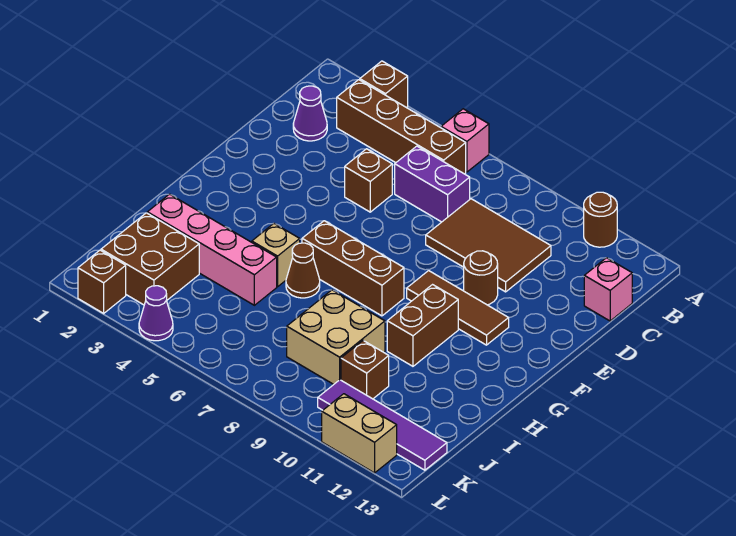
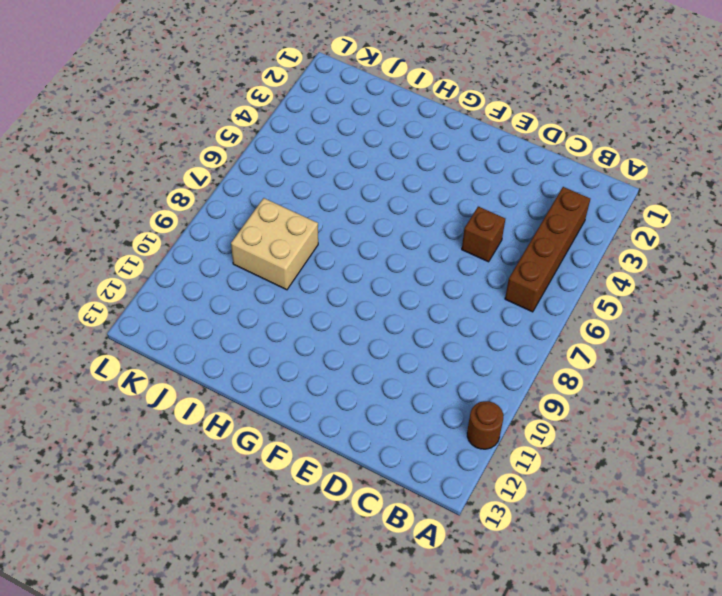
none -> brown 1x1 brick [360,61,408,108]
none -> pink 1x1 brick [441,109,489,172]
none -> purple 1x1 cone [293,86,327,141]

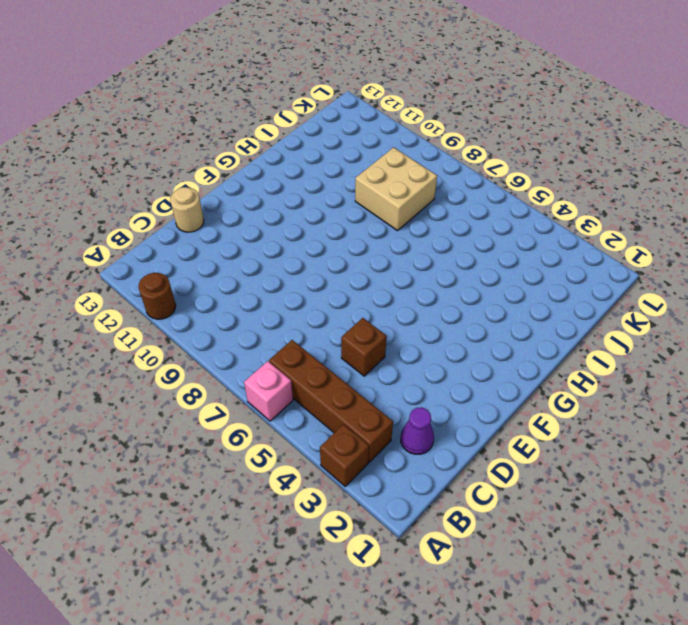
tan 1x1 round brick [170,187,204,232] -> none
none -> purple 1x2 brick [395,146,470,222]
none -> brown 2x3 tile [426,199,551,292]
none -> pink 1x1 brick [584,258,632,321]

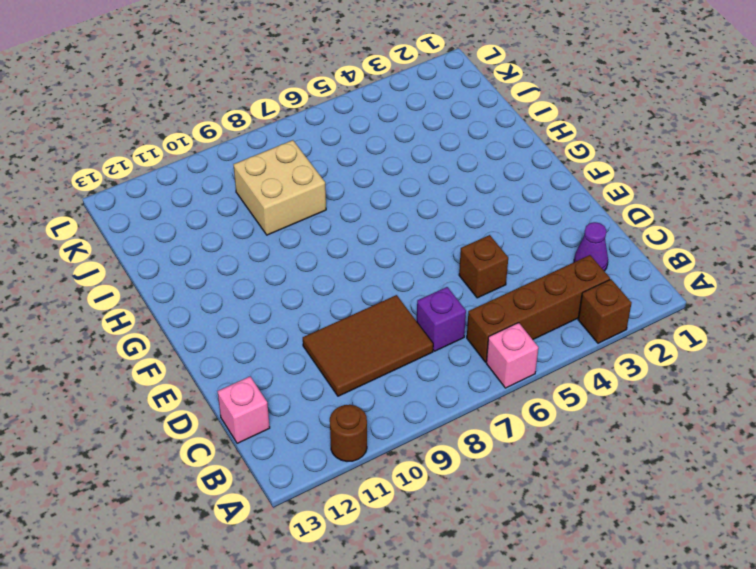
purple 1x1 brick [417,287,466,351] -> purple 1x2 brick [395,146,470,222]
none -> brown 1x1 round brick [464,251,498,305]
none -> brown 1x3 tile [407,271,509,345]
none -> brown 1x3 brick [302,221,404,316]

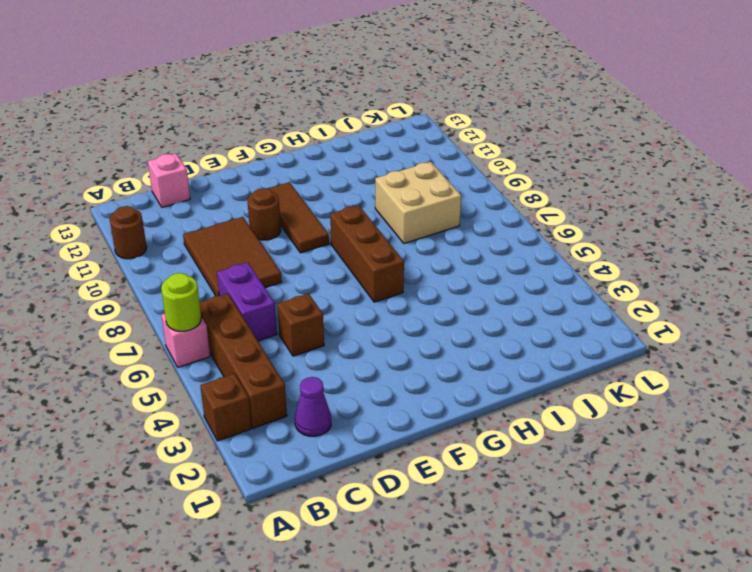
lime 1x1 round brick [161,273,201,331] -> none
none -> brown 1x2 brick [387,285,458,366]
none -> tan 1x1 brick [252,224,300,287]
none -> brown 1x1 cone [286,243,320,298]

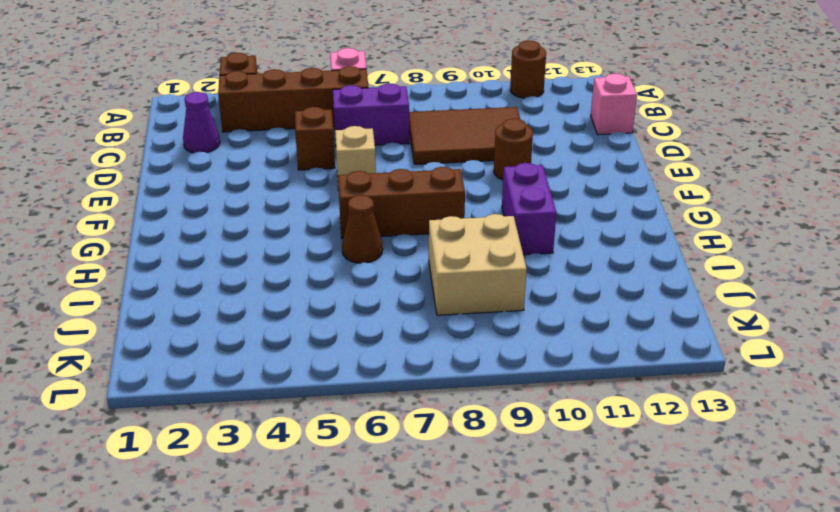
tan 1x1 brick [335,126,376,190] -> tan 1x1 brick moved to [252,224,300,287]
purple 1x2 brick [502,163,556,255] -> brown 1x2 brick [387,285,458,366]
none -> brown 1x3 tile [407,271,509,345]
none -> pink 1x4 brick [147,194,277,305]
none -> brown 2x2 brick [101,213,199,305]

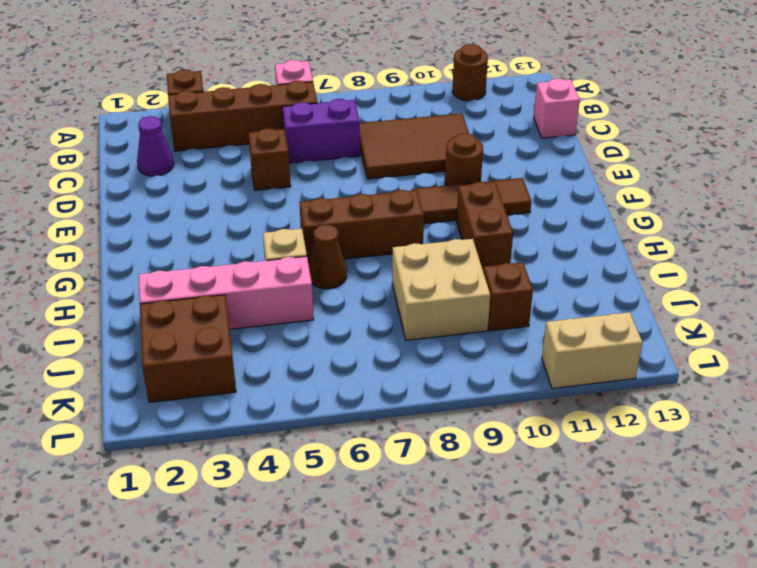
none -> purple 1x4 tile [318,380,447,470]
none -> brown 1x1 brick [78,250,126,313]
none -> purple 1x1 cone [139,286,173,341]

